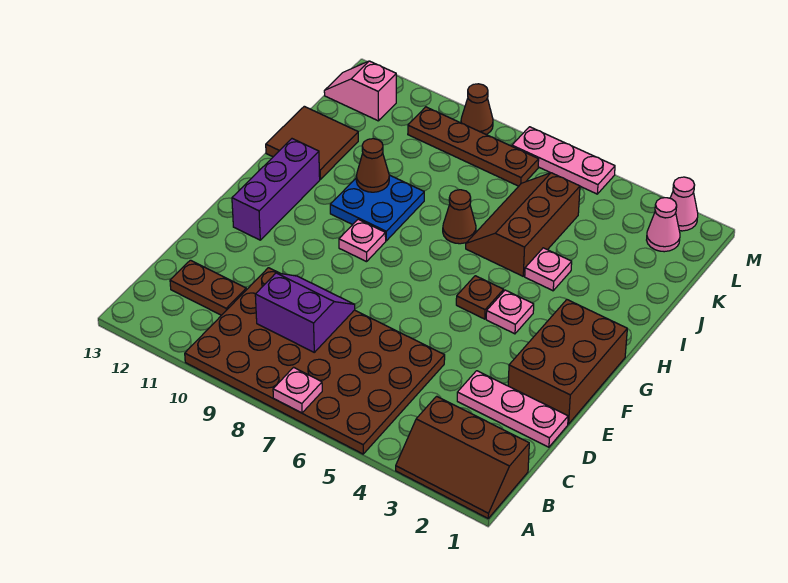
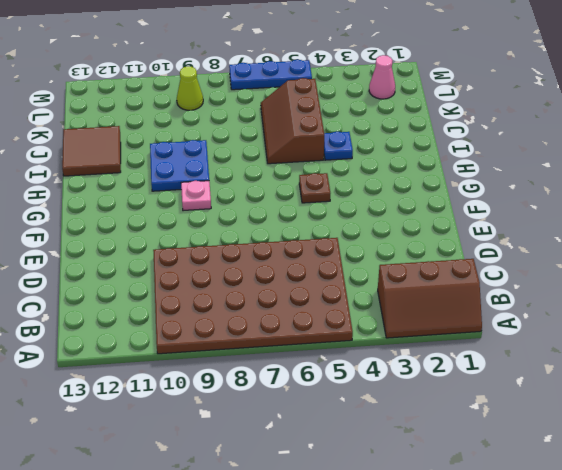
blue 1x1 plate [324,132,353,160] -> pink 1x1 plate [525,248,572,291]
lime 1x1 cone [177,66,203,110] -> brown 1x4 plate [408,107,539,186]
blue 1x3 plate [229,60,312,90] -> pink 1x3 plate [512,127,615,194]
none -> brown 1x2 plate [170,260,246,315]
none -> pink 1x3 plate [457,371,568,447]
none -> brown 2x3 brick [508,300,627,424]

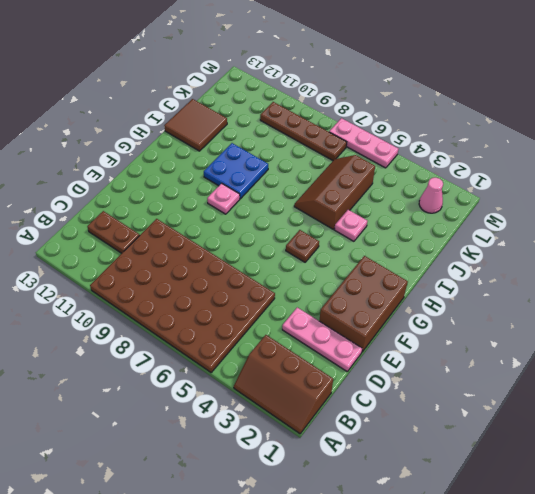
none -> purple 1x3 brick [232,139,320,240]
none -> pink 1x1 plate [486,290,534,334]
none -> brown 1x1 cone [443,190,476,244]

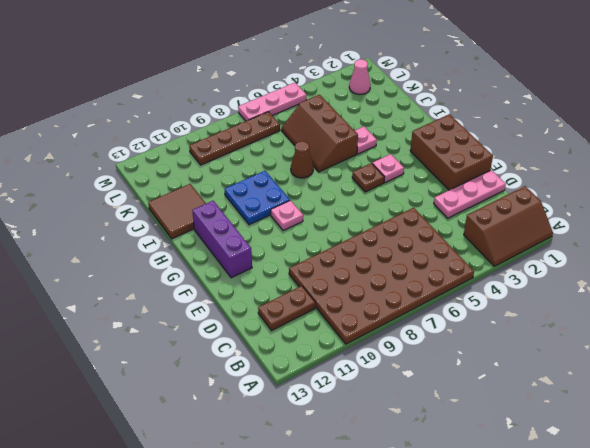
none -> pink 1x2 slope [324,61,396,121]
none -> pink 1x1 cone [670,177,698,231]
none -> brown 1x1 cone [461,84,493,135]

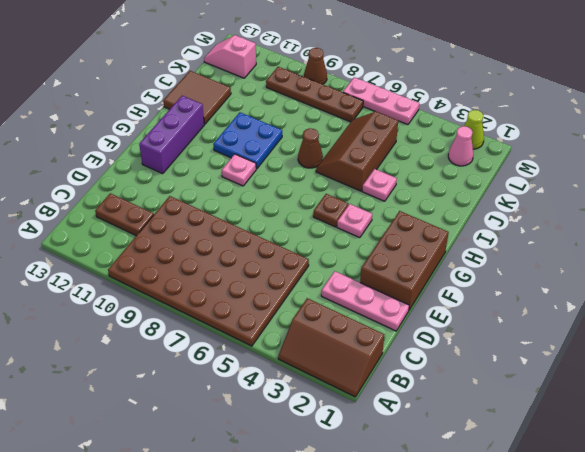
lime 1x1 cone [464,110,484,149] -> pink 1x1 cone [670,177,698,231]
none -> pink 1x1 plate [273,367,322,413]
none -> purple 2x2 slope [255,273,355,352]
none -> brown 1x1 cone [356,139,389,192]

